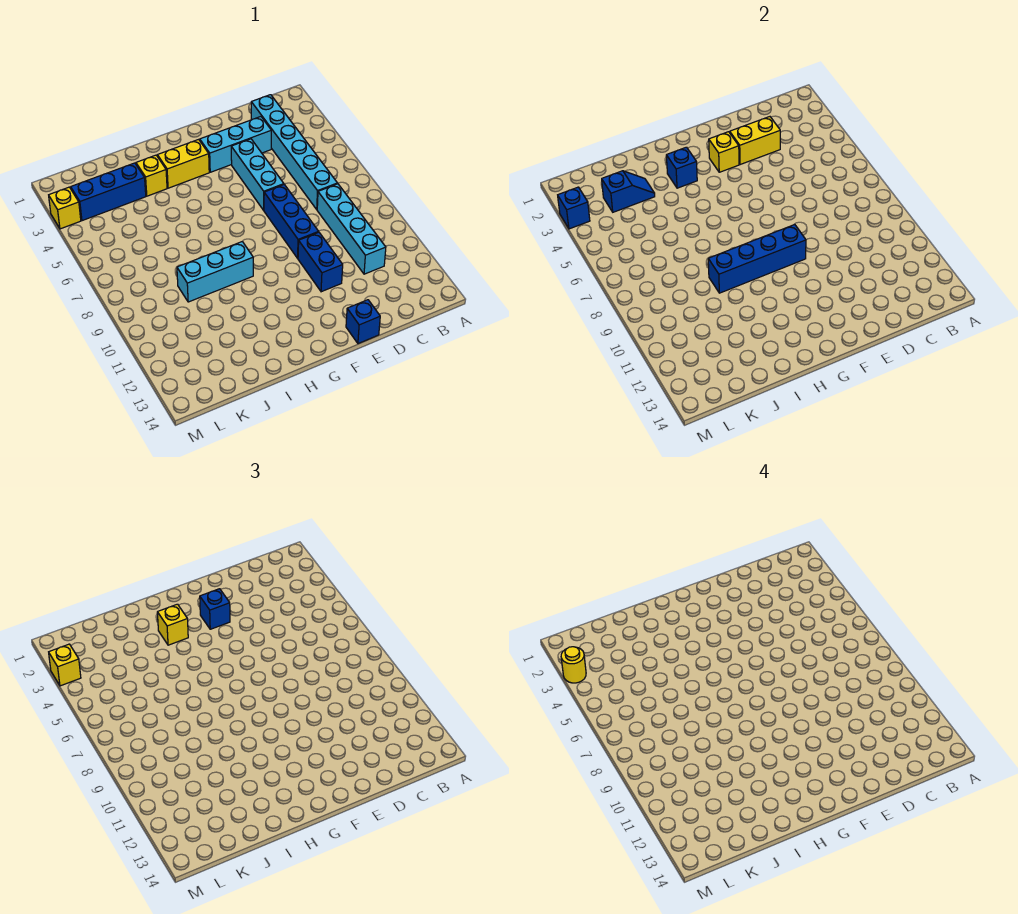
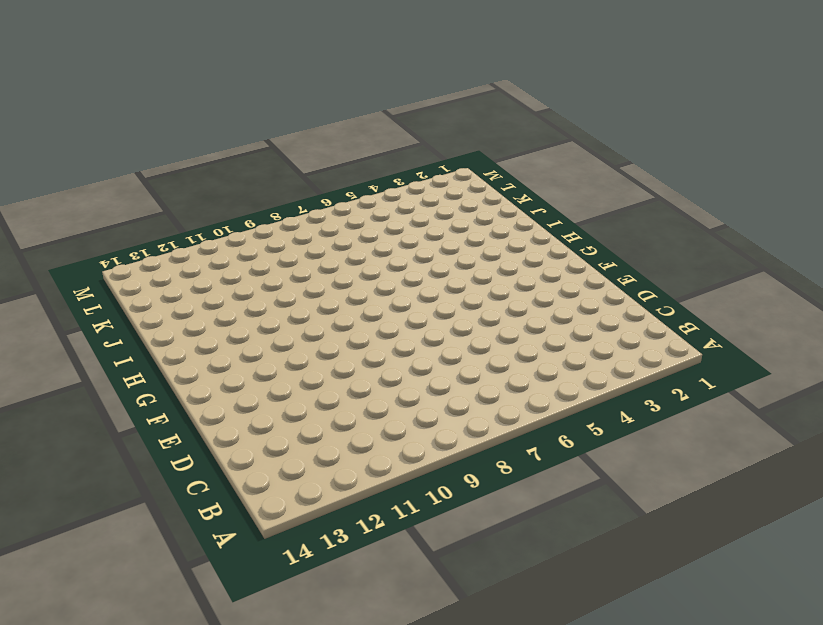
none -> cyan 1x6 brick [251,95,337,209]
none -> cyan 1x4 brick [317,184,386,274]
none -> cyan 1x3 brick [200,117,271,172]

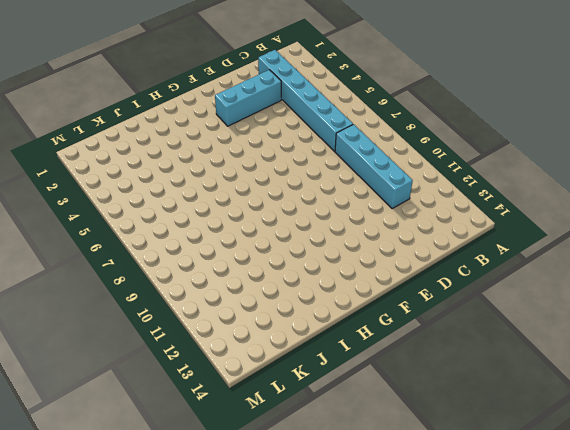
none -> cyan 1x3 brick [231,139,284,210]
none -> blue 1x3 brick [264,184,319,258]
none -> blue 1x2 brick [298,232,343,292]

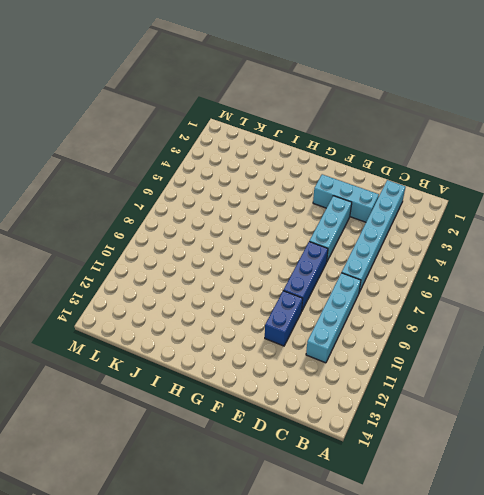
none -> blue 1x1 brick [346,300,380,344]
none -> yellow 1x2 brick [157,139,209,188]
none -> cyan 1x3 brick [177,242,253,302]

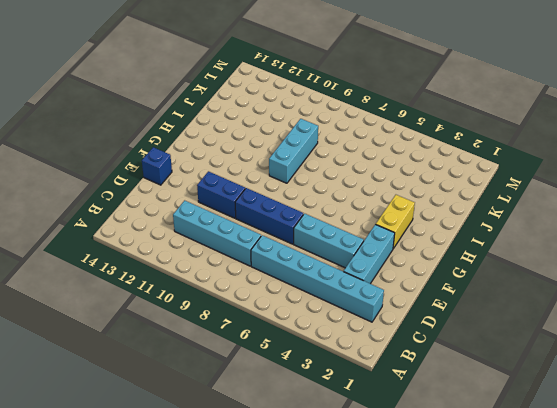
none -> yellow 1x1 brick [136,155,167,196]
none -> blue 1x3 brick [71,163,146,221]
none -> yellow 1x1 brick [49,187,81,229]

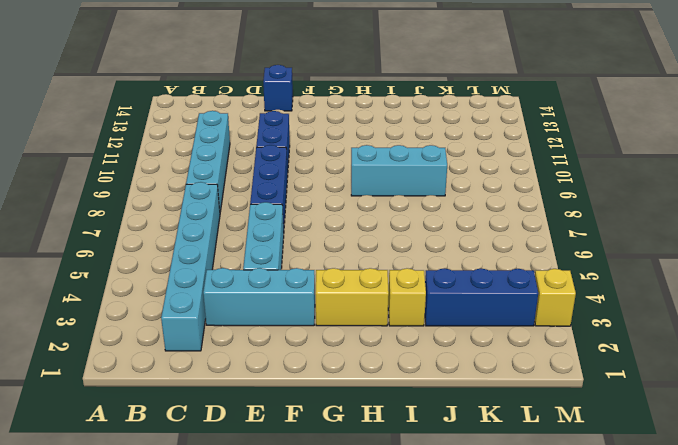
none -> yellow 1x2 brick [730,117,780,165]
none -> yellow 1x1 brick [709,132,739,172]
none -> blue 1x4 brick [708,225,806,293]

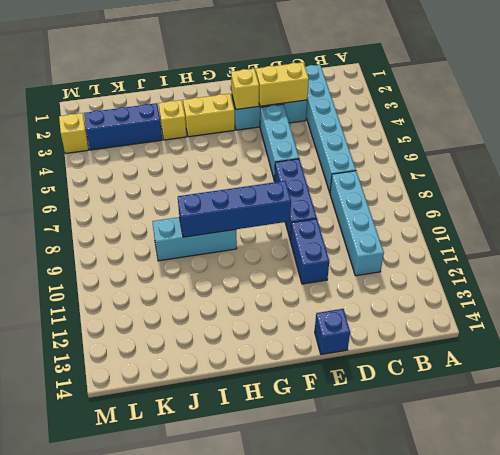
none -> blue 1x1 brick [666,147,697,188]
none -> blue 1x2 slope [602,171,655,212]
none -> blue 1x1 brick [558,187,590,229]

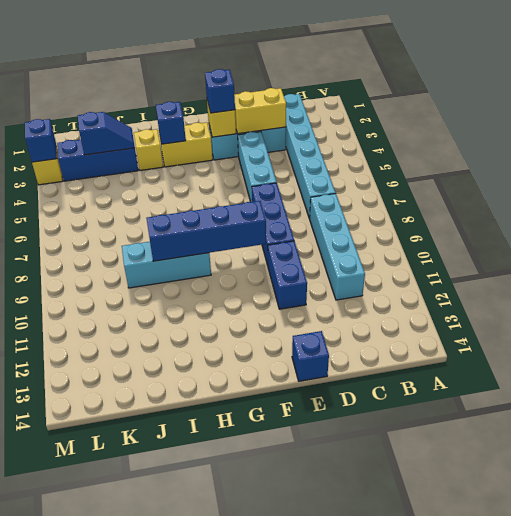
none -> yellow 1x1 brick [157,604,188,645]
none -> yellow 1x1 brick [49,644,81,686]
none -> yellow 1x1 round brick [561,647,586,683]

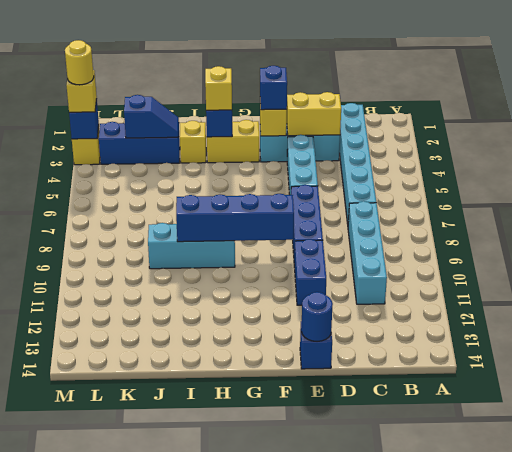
blue 1x1 round brick [301,292,333,342] -> none

